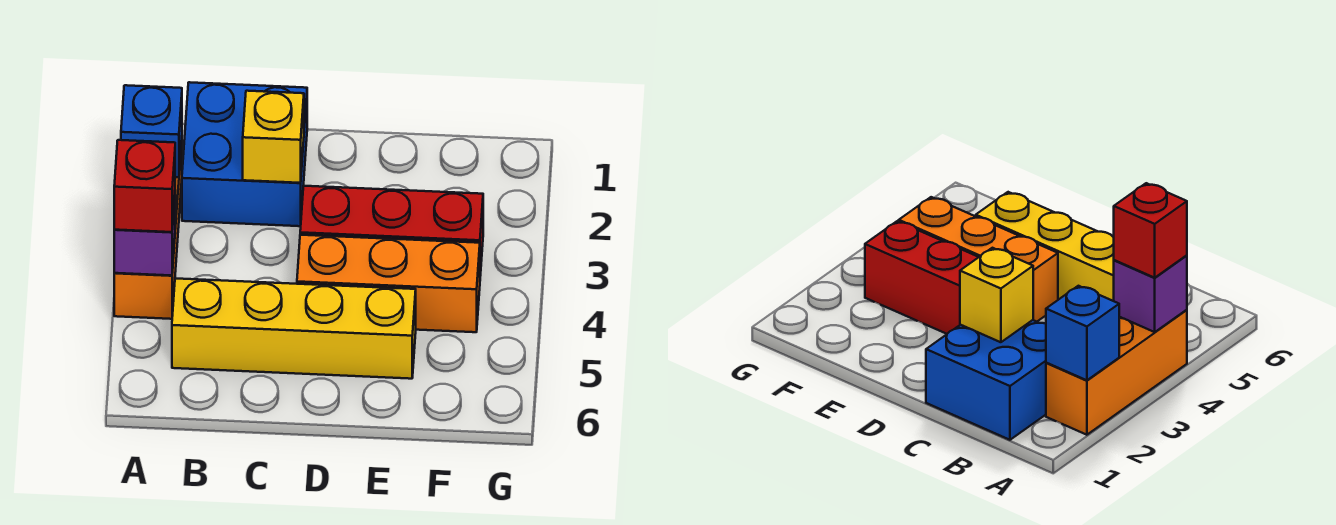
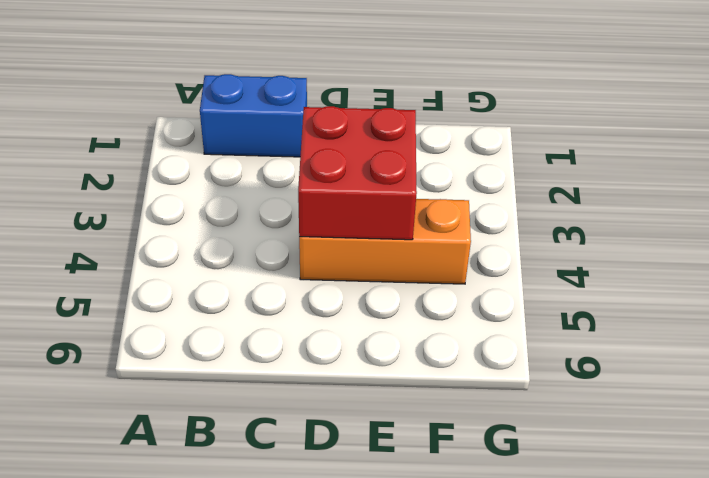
blue 1x2 brick [200,74,307,157] -> blue 2x2 brick [182,82,307,226]
red 2x2 brick [298,106,417,240] -> none
none -> orange 1x3 brick [114,140,182,319]
none -> yellow 1x4 brick [172,278,416,379]

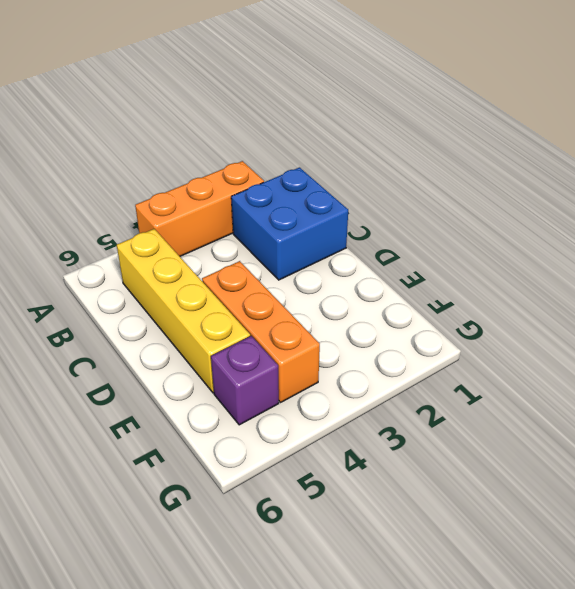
purple 1x1 brick [211,336,279,425] -> purple 1x1 brick moved to [114,200,175,276]
none -> red 1x3 brick [300,186,483,276]
none -> blue 1x1 brick [121,85,182,178]

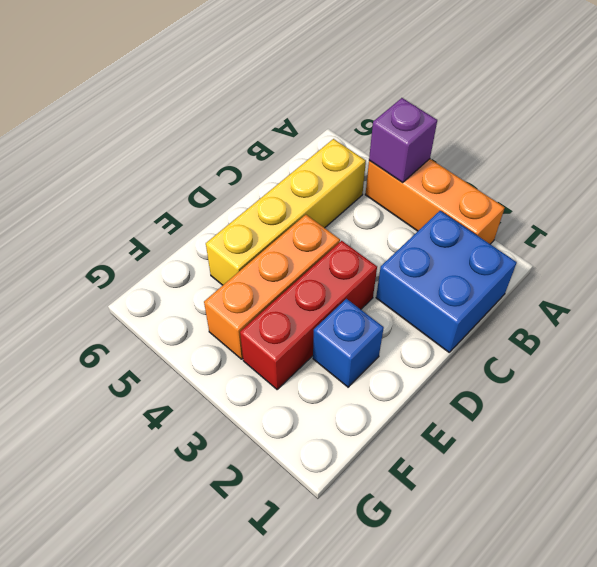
blue 1x1 brick [313,299,384,387] -> blue 1x1 brick moved to [121,85,182,178]
none -> yellow 1x1 brick [243,91,304,183]
none -> red 1x1 brick [114,140,175,232]

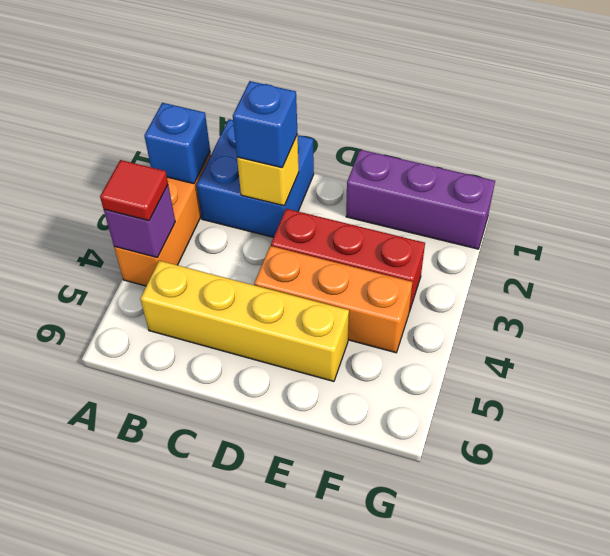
red 1x1 tile [100,160,168,221] -> red 1x1 brick [114,140,175,232]
blue 1x1 brick [233,81,297,168] -> none
purple 1x3 brick [346,150,495,249] -> none

